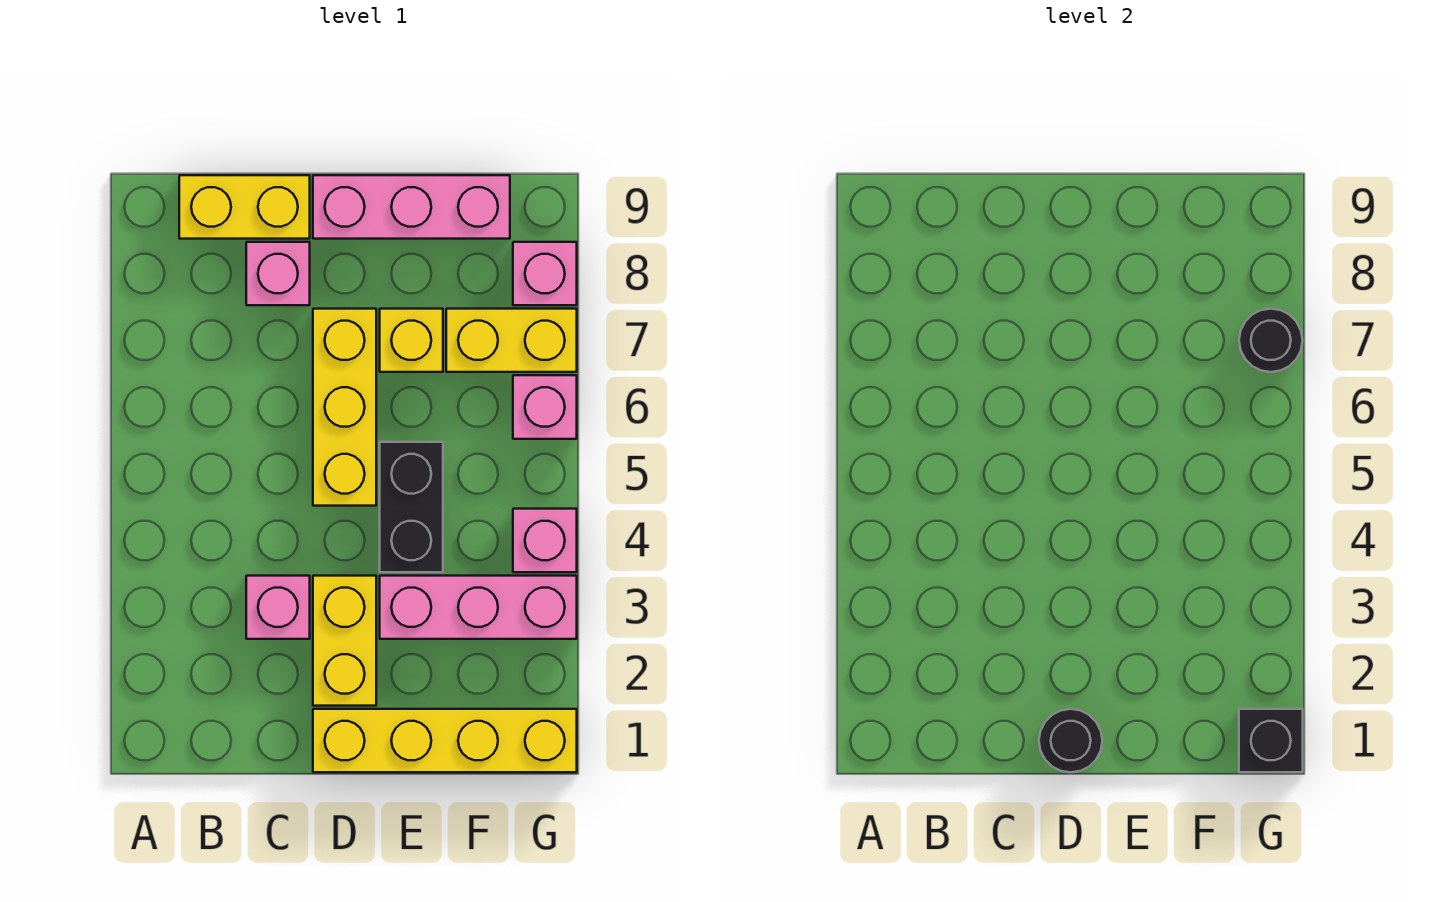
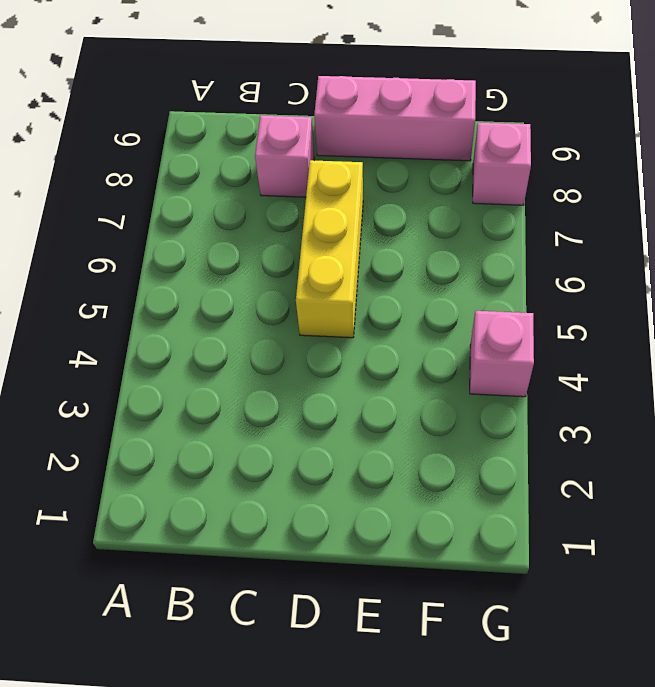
none -> yellow 1x2 brick [179,175,310,239]
none -> pink 1x1 brick [246,576,310,639]
none -> yellow 1x4 brick [313,709,577,772]

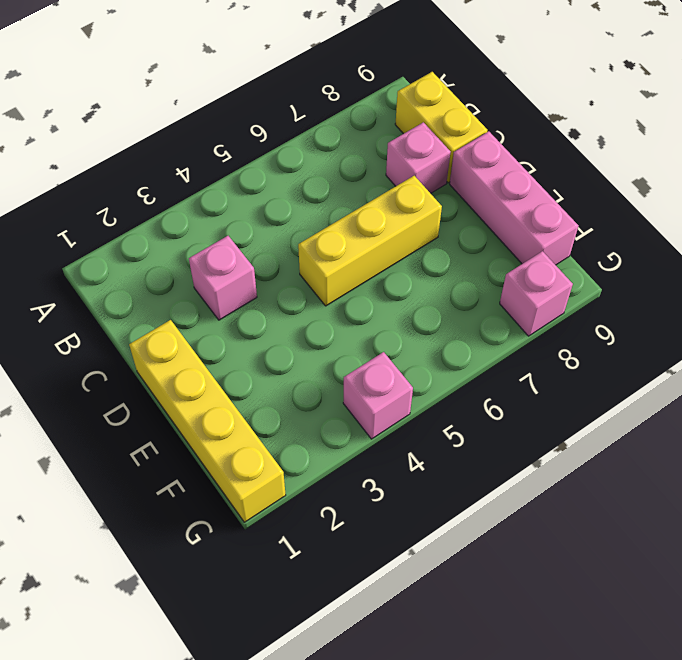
none -> yellow 1x2 brick [313,576,376,706]
none -> pink 1x3 brick [380,576,577,639]
none -> black 1x2 brick [380,442,443,572]

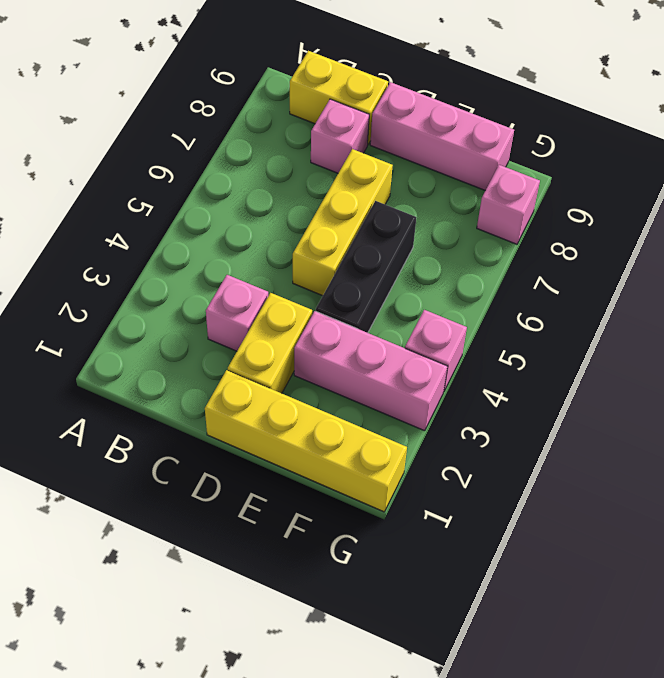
black 1x3 brick [316,201,416,333] -> black 1x2 brick [380,442,443,572]
none -> yellow 1x1 brick [380,309,443,372]
none -> yellow 1x2 brick [446,309,577,372]
none -> pink 1x1 brick [513,375,577,439]

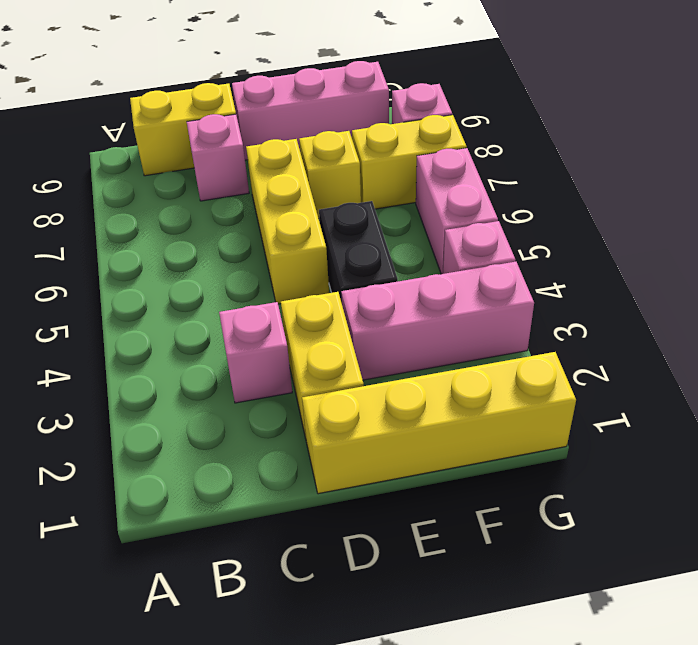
pink 1x2 brick [416,148,498,274] -> pink 1x1 brick [513,375,577,439]
none -> black 1x1 round brick [1039,709,1102,772]
none -> black 1x1 brick [1239,709,1303,772]
none -> black 1x1 round brick [1239,309,1303,372]

